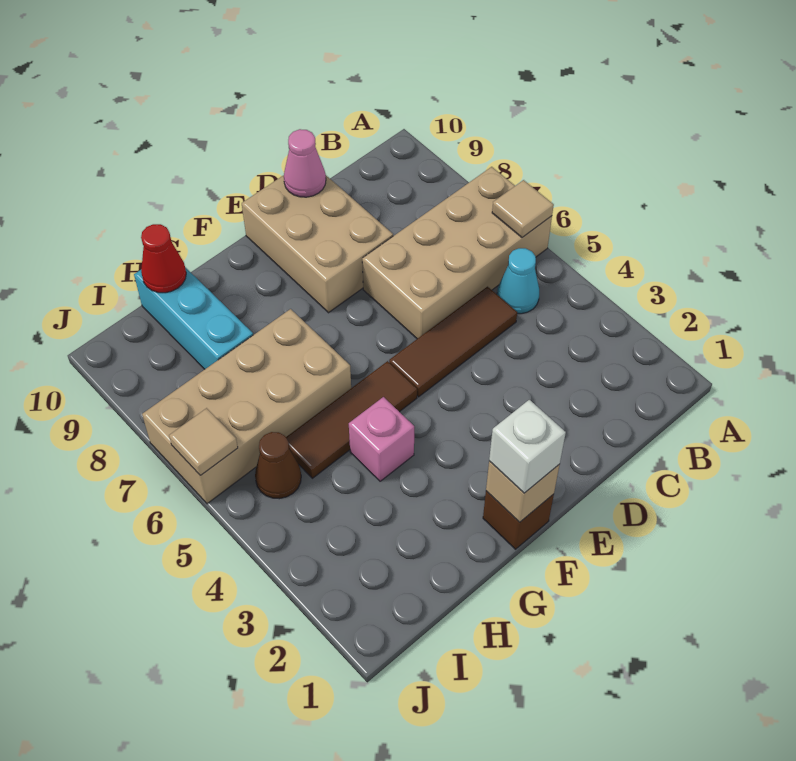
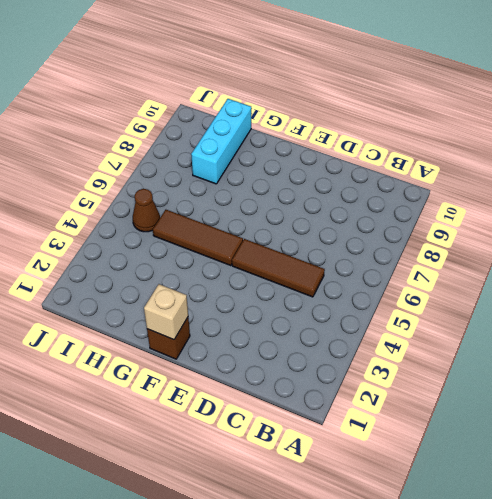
none -> tan 2x4 brick [362,167,552,339]
none -> cyan 1x1 cone [497,248,539,314]
none -> tan 2x3 brick [242,175,393,313]

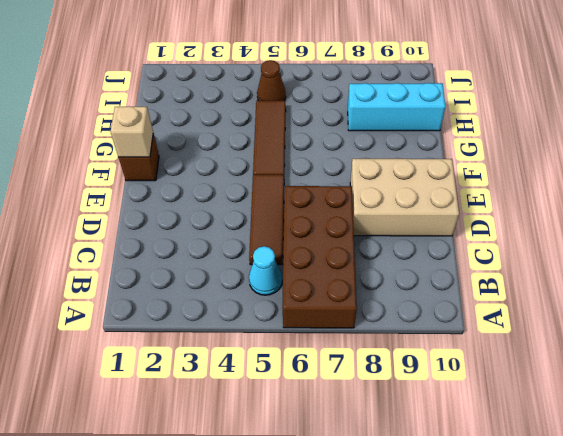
brown 2x4 brick [282,186,357,328] -> tan 2x4 brick [362,167,552,339]
none -> pink 1x1 brick [349,397,414,481]
none -> tan 2x4 brick [142,309,351,504]
none -> tan 1x1 tile [492,180,554,237]

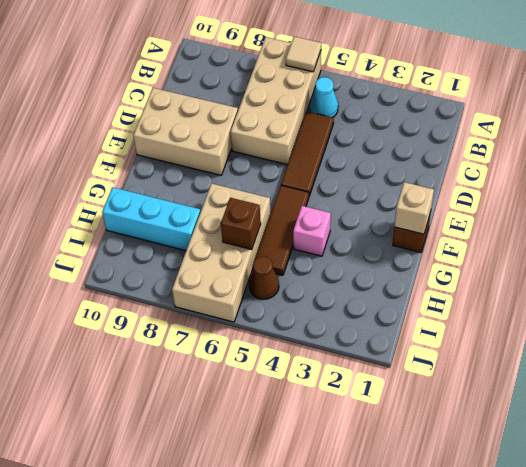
brown 1x1 brick [221,198,261,250] -> none
none -> pink 1x1 cone [284,129,326,197]
none -> red 1x1 cone [141,224,186,293]
none -> tan 1x1 tile [169,408,238,476]

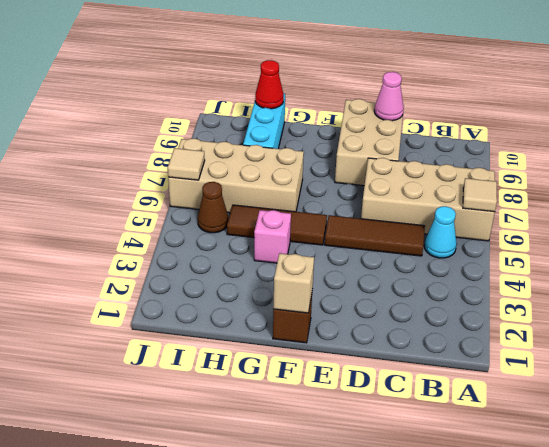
none -> white 1x1 brick [489,400,566,493]

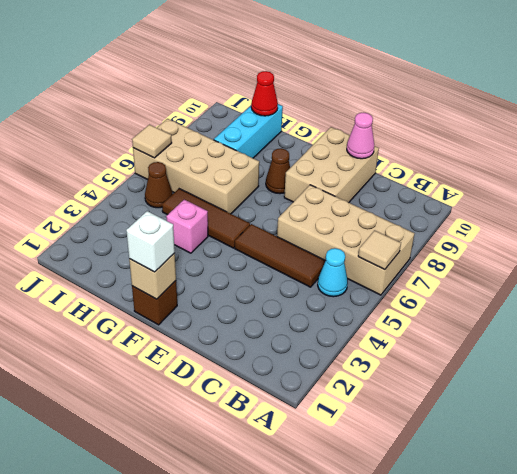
brown 1x1 cone [266,148,290,194] -> none

